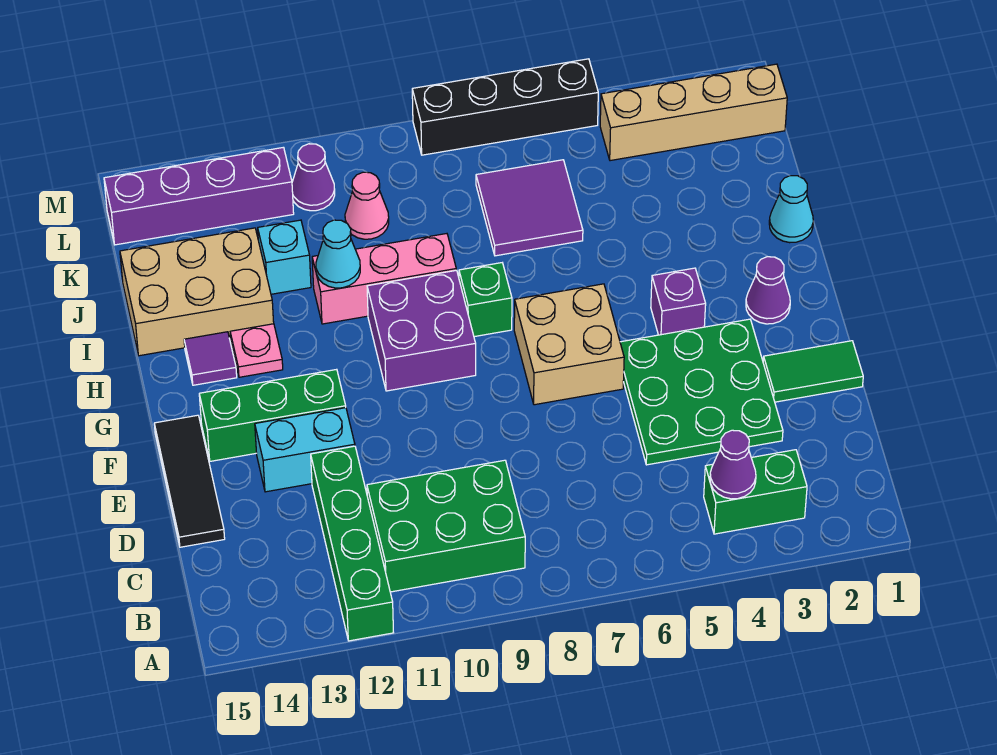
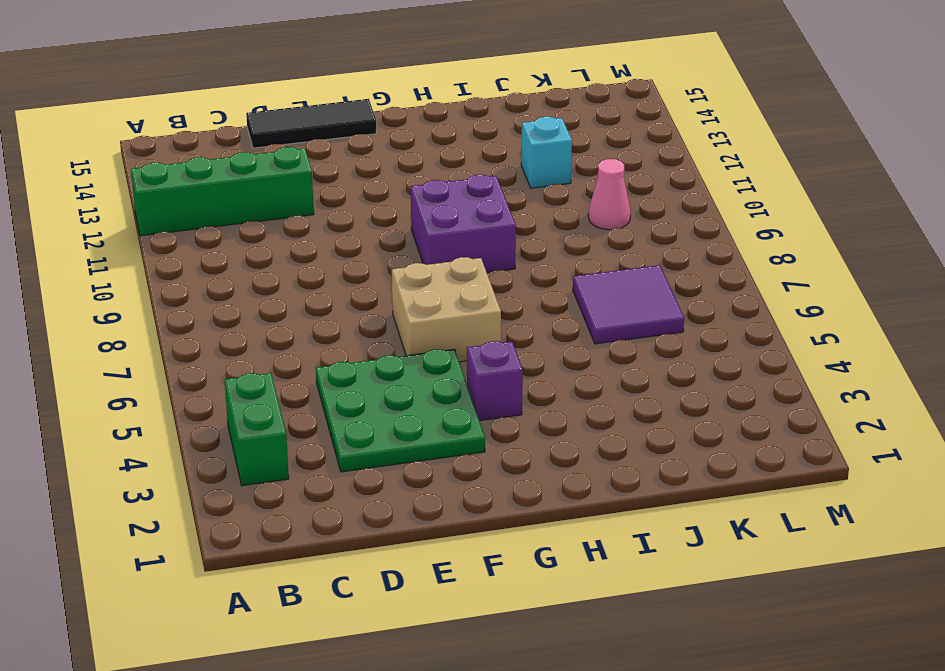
none -> green 2x3 brick [367,460,525,592]
none -> green 1x2 tile [763,341,863,402]
none -> cyan 1x2 brick [255,408,355,492]

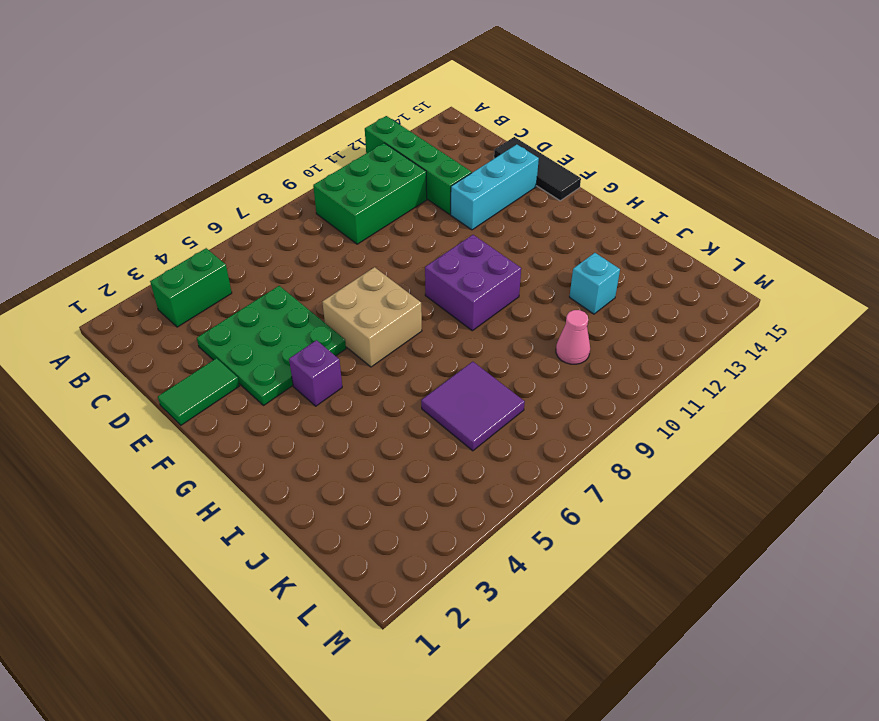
cyan 1x3 brick [451,144,539,230] -> cyan 1x2 brick [255,408,355,492]
none -> green 1x3 brick [199,369,346,461]
none -> purple 1x1 cone [746,257,790,324]
none -> green 1x1 brick [459,263,512,337]

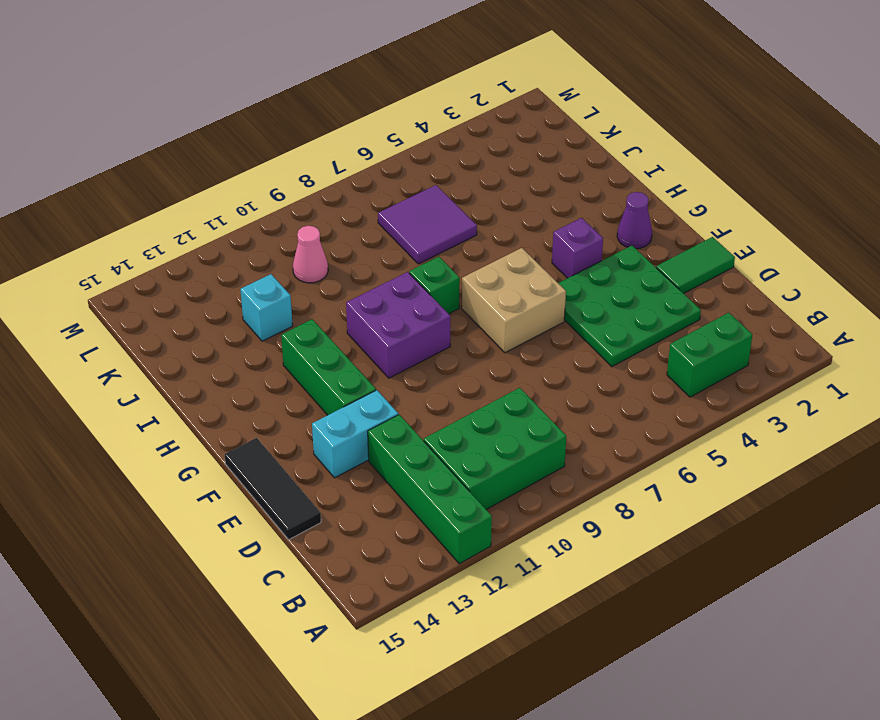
green 1x3 brick [281,319,376,415] -> green 1x3 brick turned to [199,369,346,461]
none -> pink 1x1 plate [230,324,283,377]
none -> purple 1x1 tile [184,332,237,385]
none -> cyan 1x1 cone [769,176,813,243]

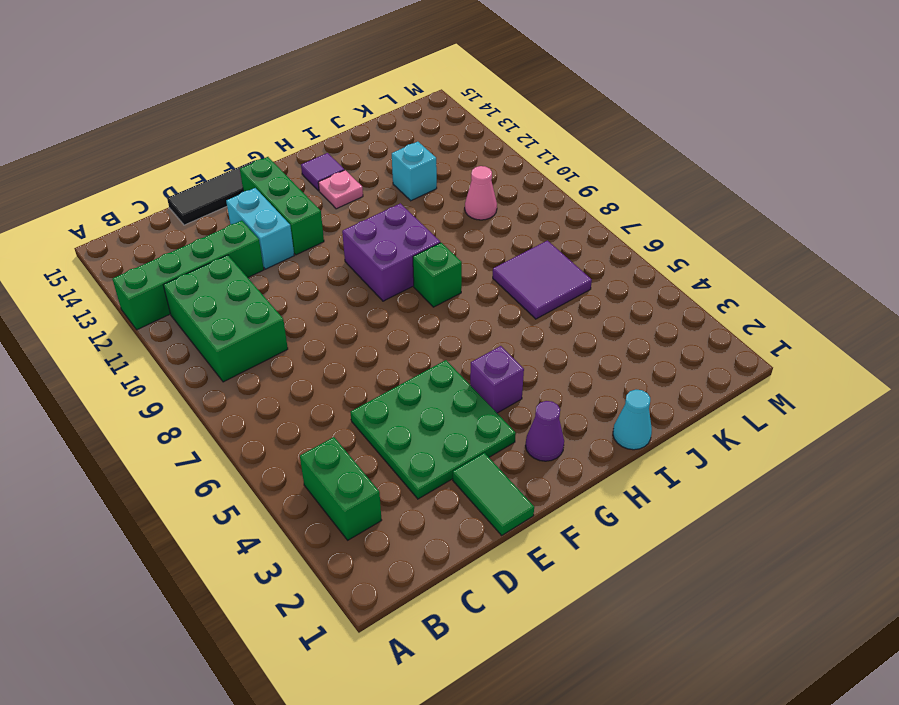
none -> tan 2x2 brick [514,284,624,405]
none -> pink 1x3 brick [312,234,456,324]
none -> tan 2x3 brick [120,228,274,356]

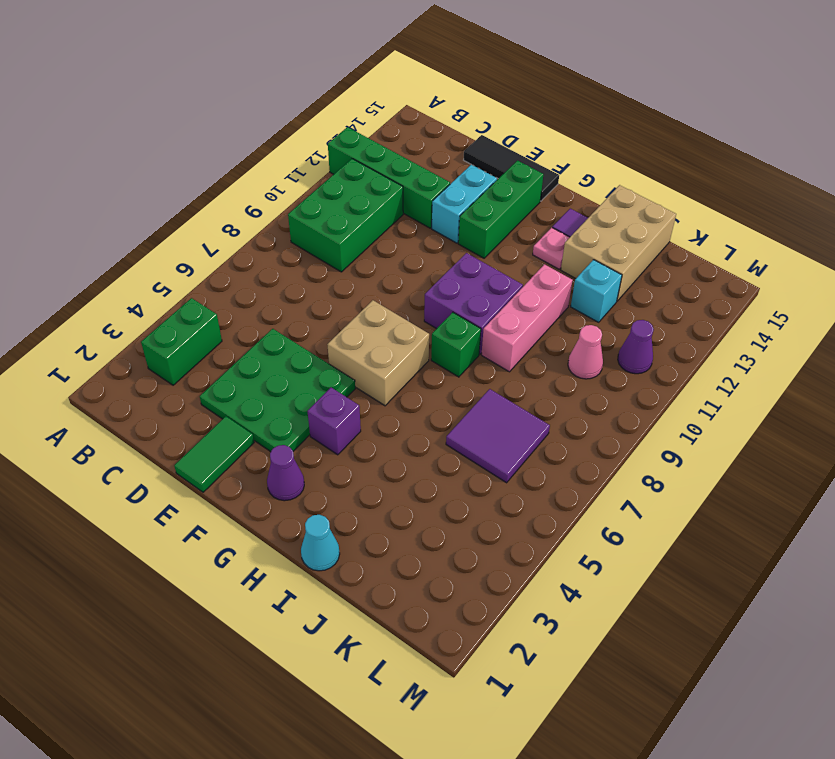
none -> tan 1x4 brick [600,64,787,161]
none -> purple 1x4 brick [104,147,294,245]
none -> black 1x4 brick [412,59,598,155]

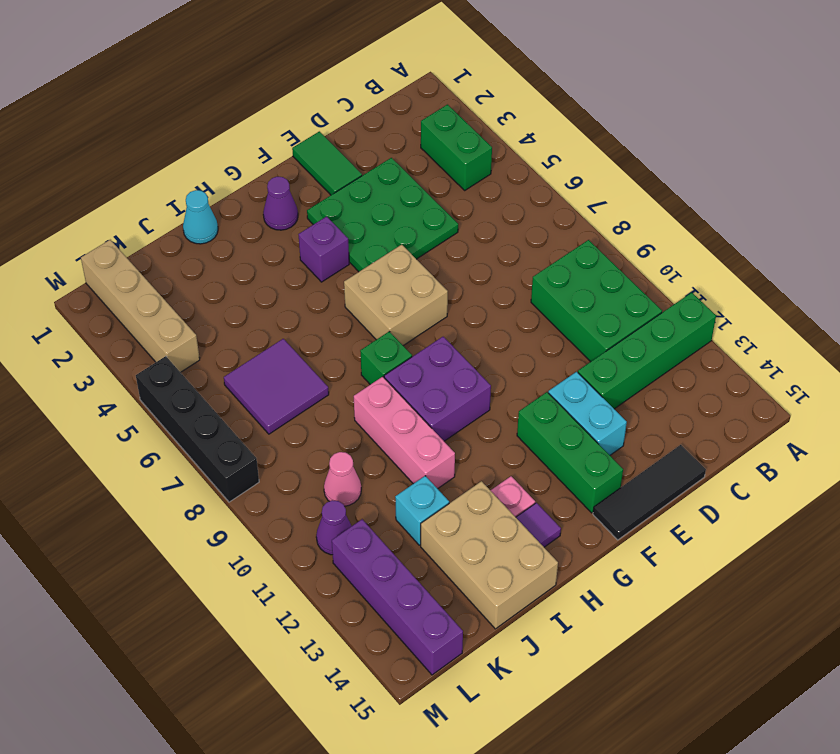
none -> purple 1x1 cone [710,430,756,499]
none -> cyan 1x1 cone [316,220,360,288]

